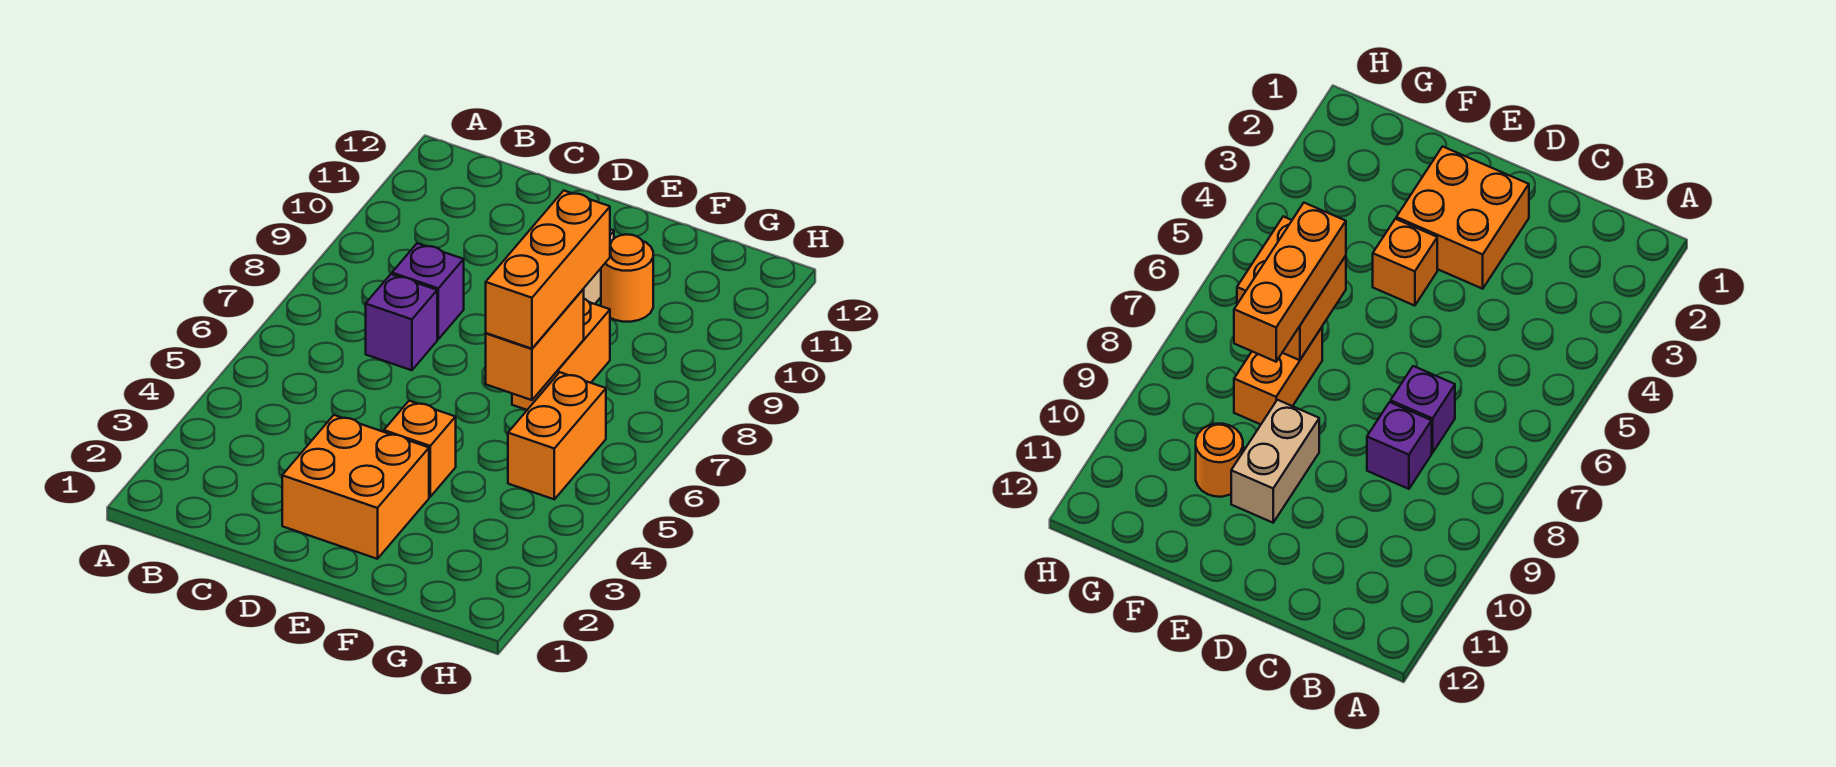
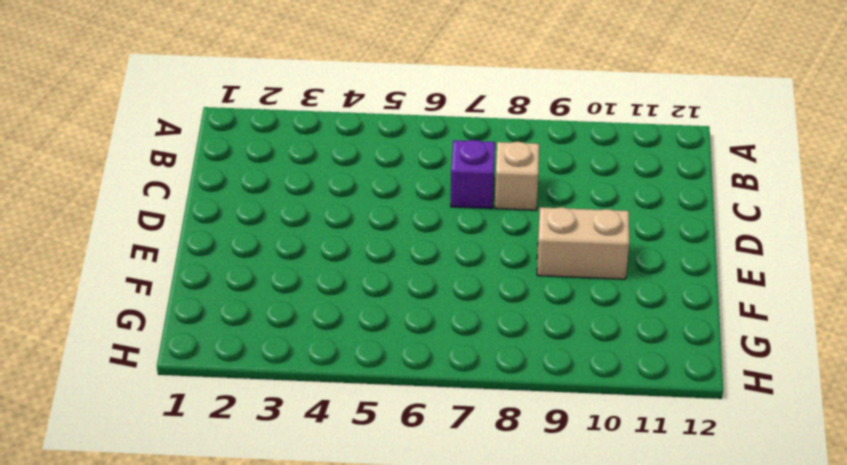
tan 1x1 brick [495,142,539,210] -> purple 1x1 brick [392,243,464,339]
none -> orange 2x2 brick [282,415,429,559]
none -> orange 1x1 brick [384,401,456,497]

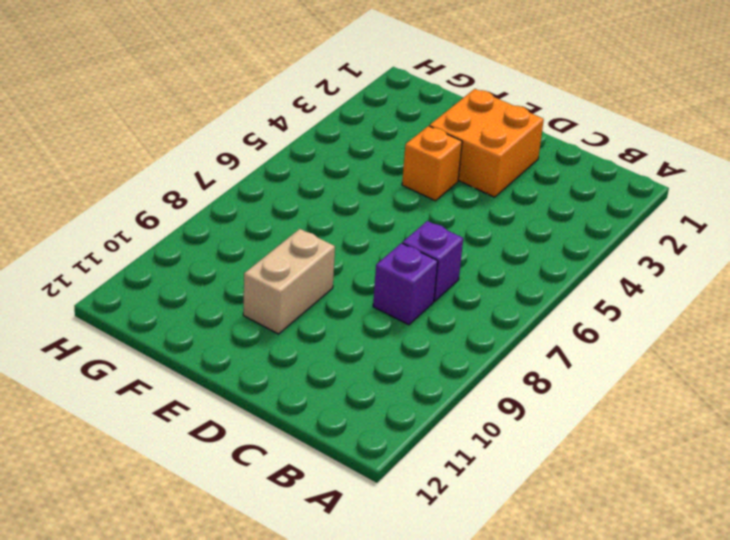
none -> orange 1x2 brick [512,299,610,410]
none -> orange 1x1 round brick [601,234,653,322]

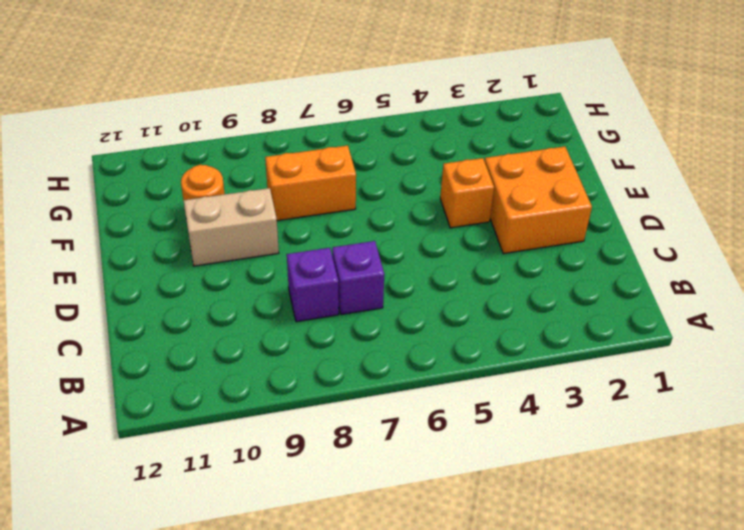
none -> orange 1x2 brick [508,372,606,499]
none -> orange 1x2 brick [486,289,584,400]

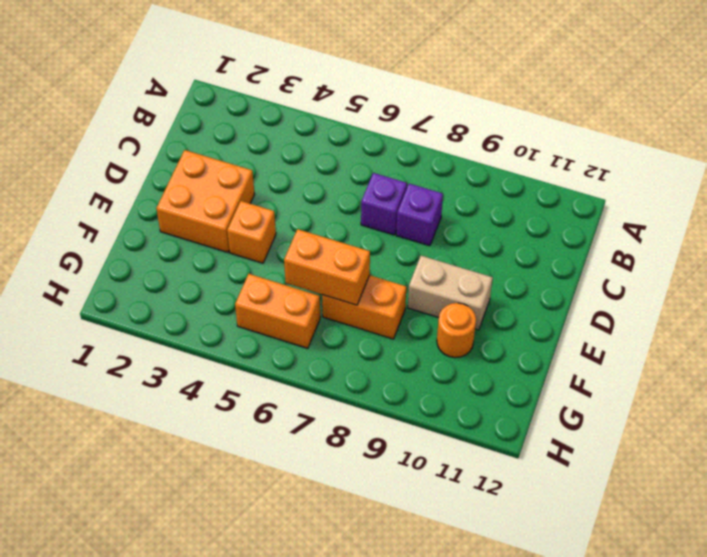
none -> orange 1x3 brick [486,191,610,349]

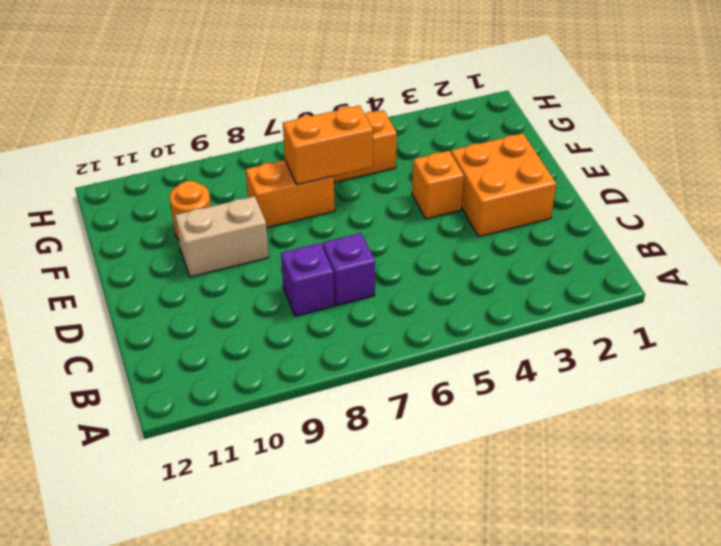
none -> orange 1x3 brick [486,191,610,349]

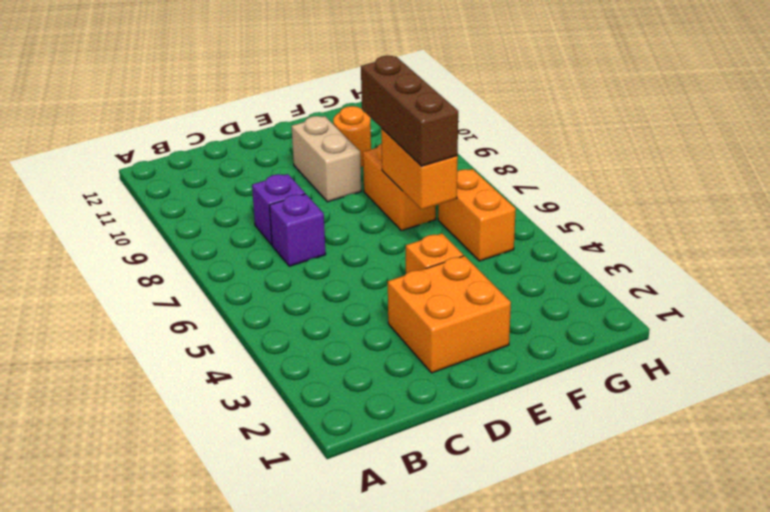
brown 1x3 brick [361,56,458,166] -> orange 1x3 brick [486,191,610,349]

